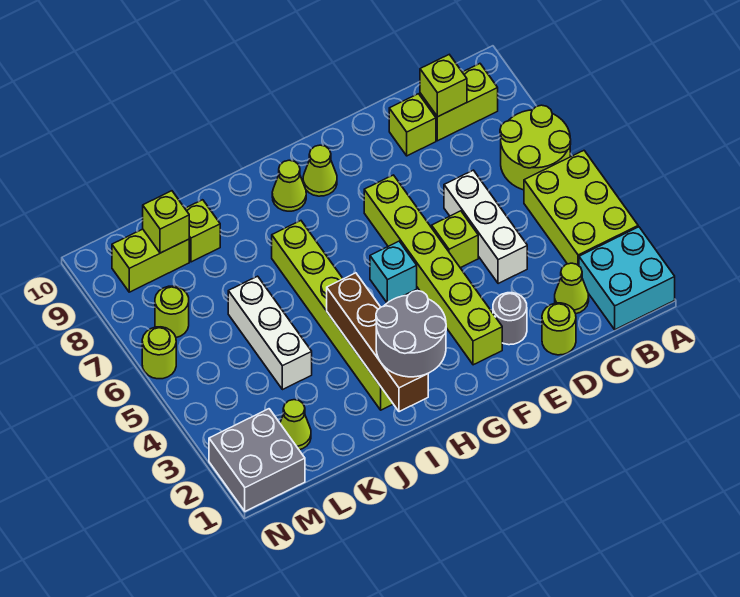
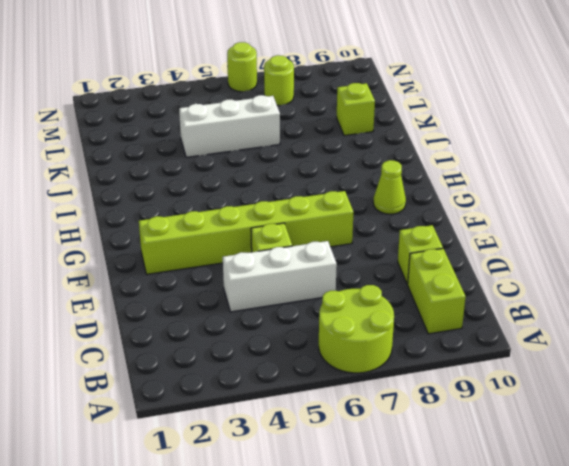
none -> cyan 2x2 brick [579,227,675,330]
none -> lime 2x3 brick [524,151,638,266]
none -> lime 1x1 cone [555,263,589,314]

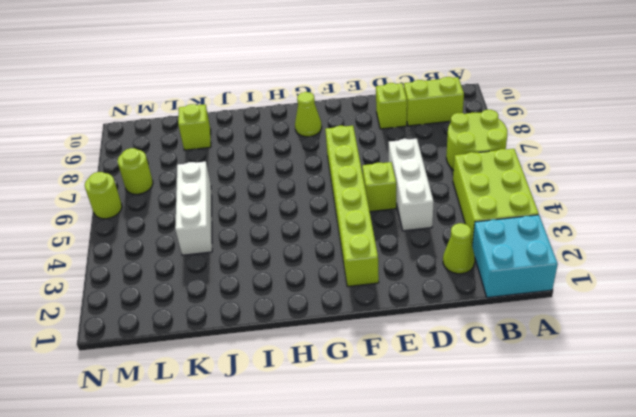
none -> lime 1x1 round brick [542,303,576,355]
none -> grey 1x1 round brick [493,293,527,345]
none -> cyan 1x1 brick [370,241,417,303]

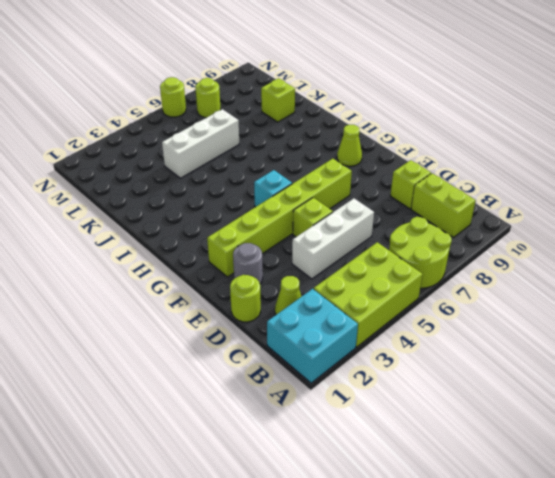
none -> lime 1x1 cone [272,160,306,211]
none -> lime 1x6 brick [272,221,393,410]
none -> lime 1x1 cone [280,400,311,450]

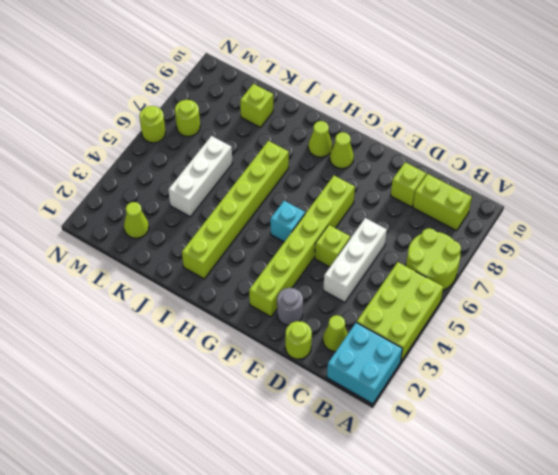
none -> lime 1x2 brick [112,229,189,292]
none -> grey 2x2 brick [209,409,305,511]
none -> lime 1x1 brick [420,55,467,117]

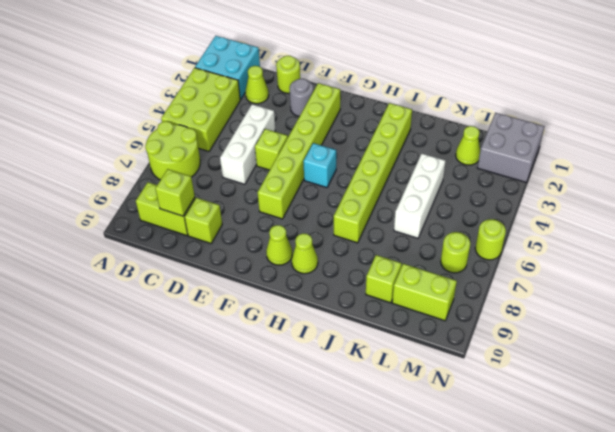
none -> brown 1x4 brick [327,273,428,412]
none -> lime 1x1 brick [143,191,189,253]
none -> grey 2x2 round brick [376,291,446,377]

